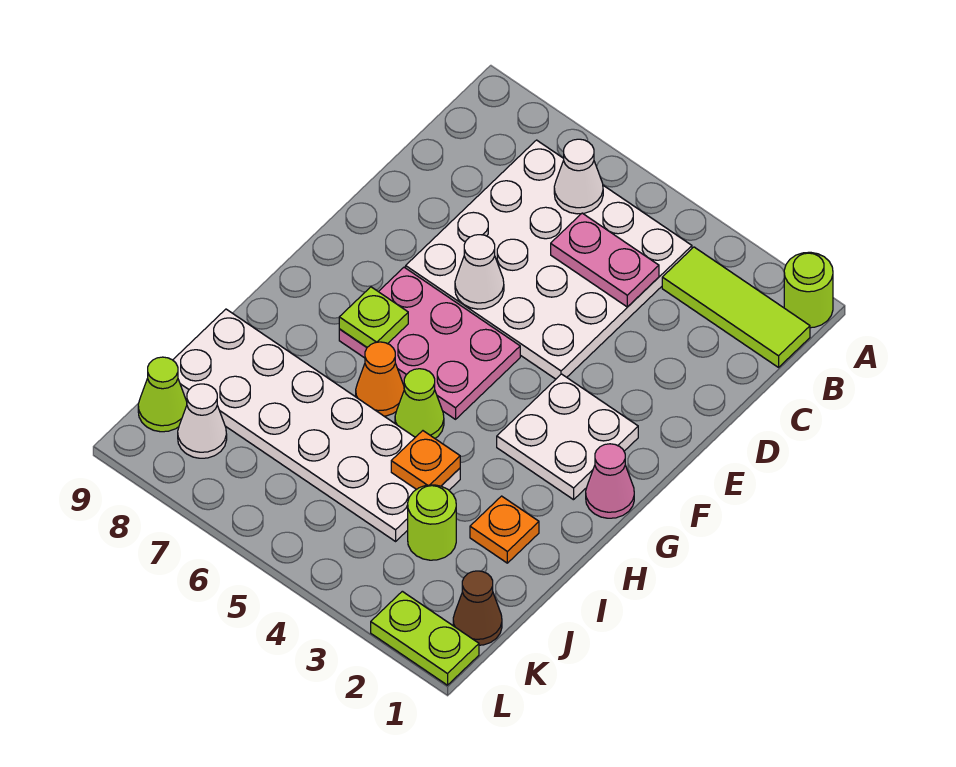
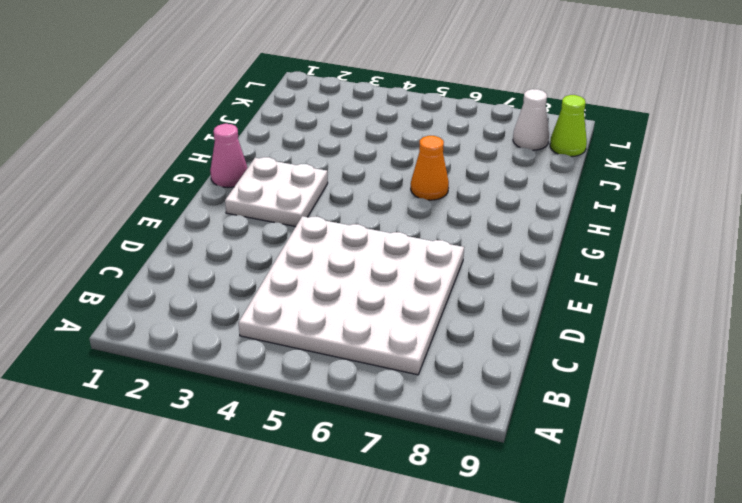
none -> lime 1x1 round brick [784,252,833,328]
none -> lime 1x3 tile [662,247,810,367]
none -> pink 2x3 plate [339,267,520,419]

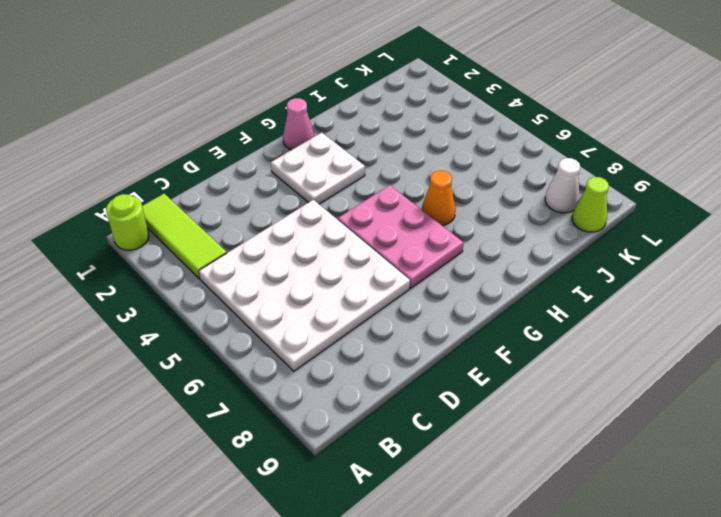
none -> lime 1x1 cone [395,369,444,438]
none -> orange 1x1 plate [470,496,539,563]
none -> white 2x6 plate [173,309,460,541]

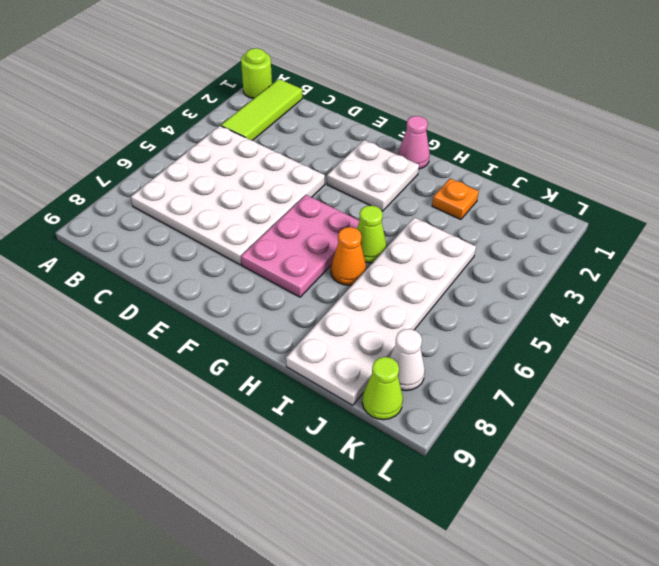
none -> lime 1x1 round brick [408,485,456,560]
none -> brown 1x1 cone [453,571,502,645]
none -> lime 1x2 plate [371,591,479,685]

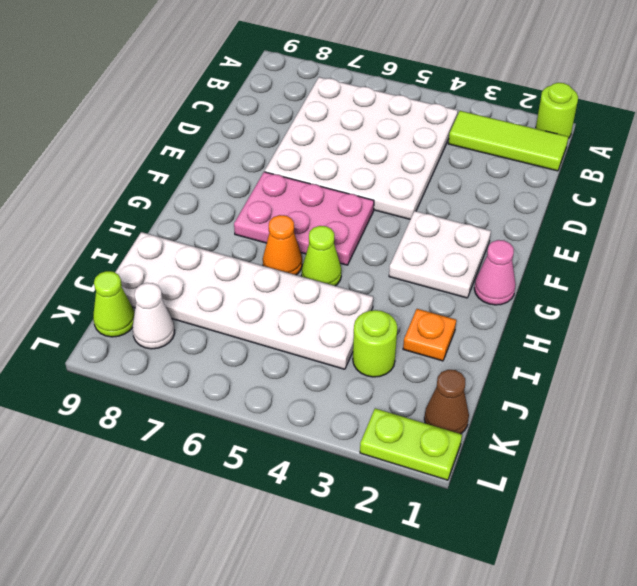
none -> white 1x1 cone [554,139,603,214]
none -> pink 1x2 plate [551,213,659,307]
none -> white 1x1 cone [455,235,504,309]

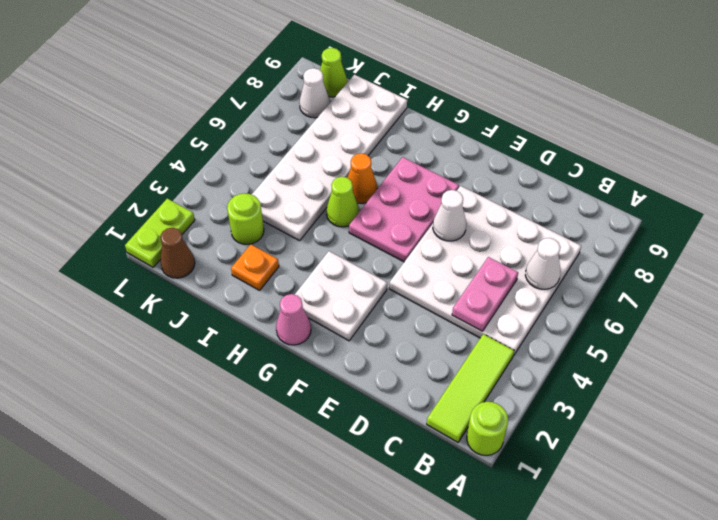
none -> lime 1x1 plate [339,287,408,347]
none -> orange 1x1 plate [391,431,460,490]

